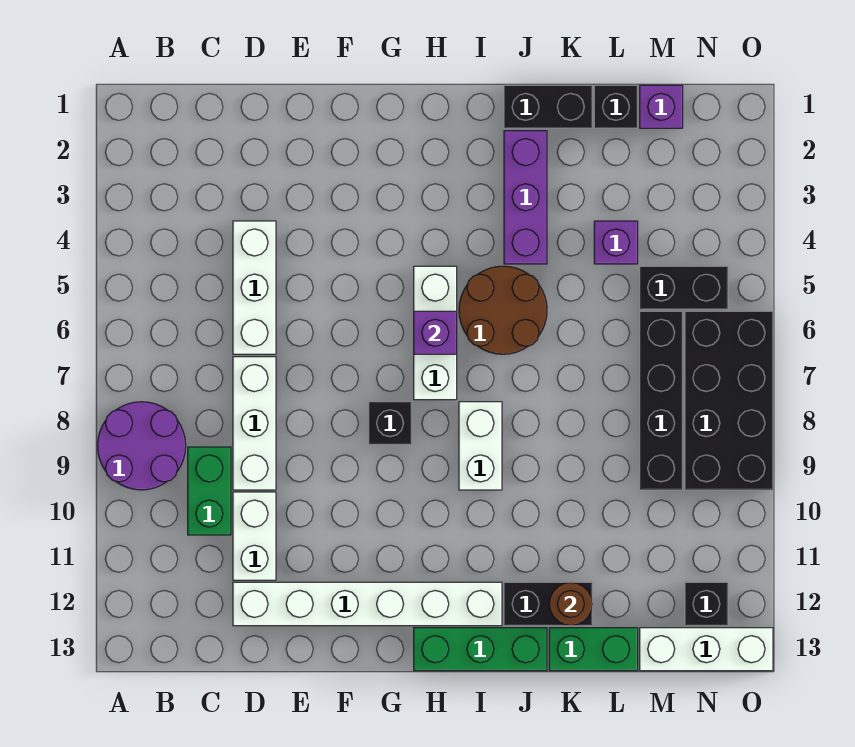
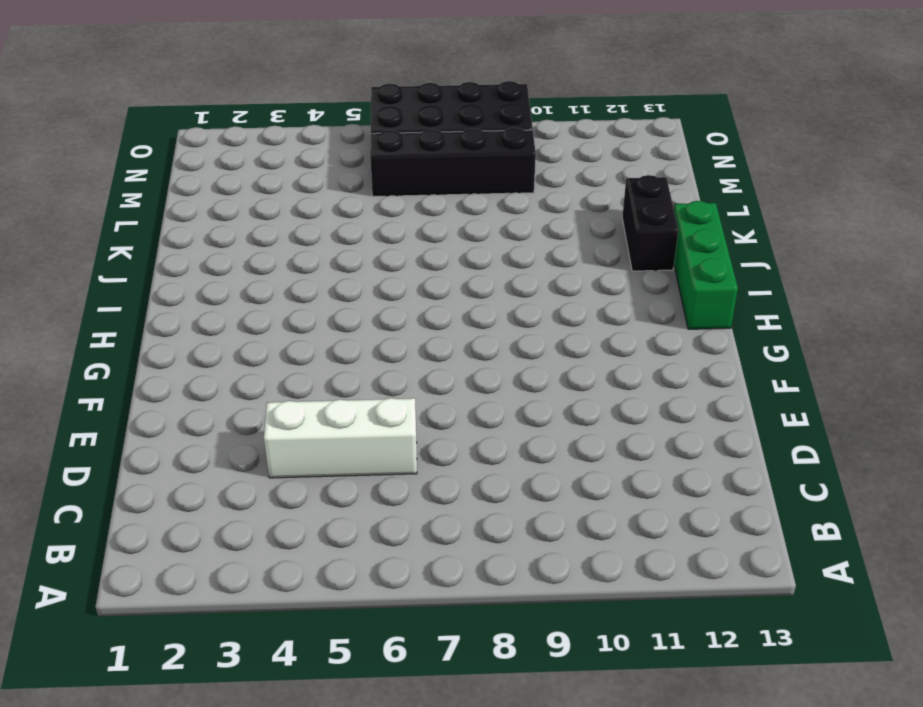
none -> purple 2x2 round brick [97,402,186,490]
none -> green 1x2 brick [188,447,231,535]
none -> white 1x3 brick [233,357,276,490]

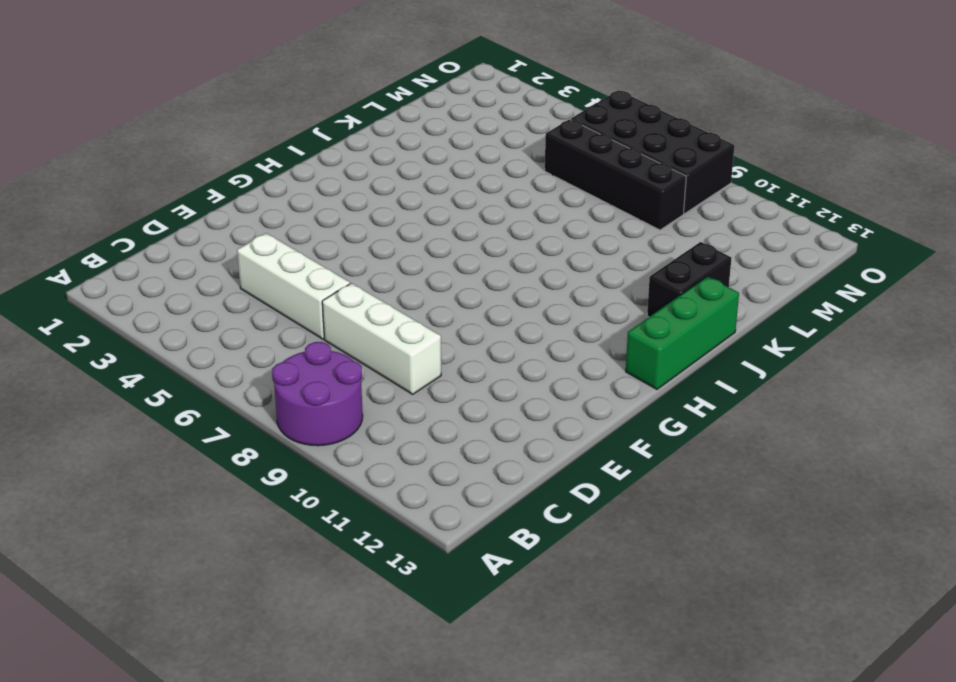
none -> green 1x2 brick [188,447,231,535]
none -> white 1x2 brick [233,492,276,580]
none -> white 1x6 brick [233,582,502,626]

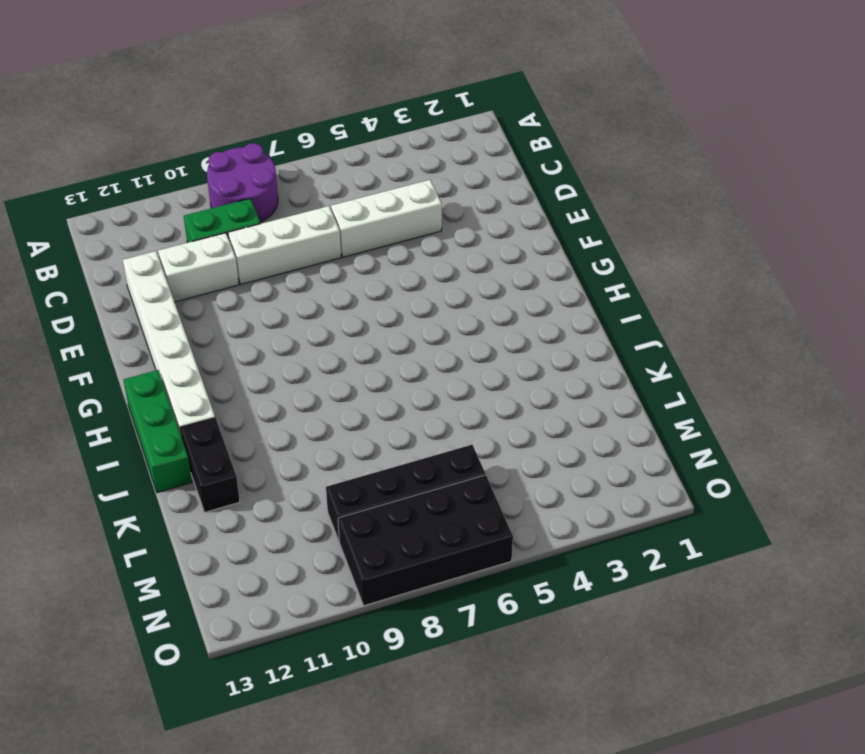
none -> black 1x1 brick [369,402,412,445]
none -> white 1x3 brick [414,266,457,400]
none -> brown 2x2 round brick [459,266,547,354]

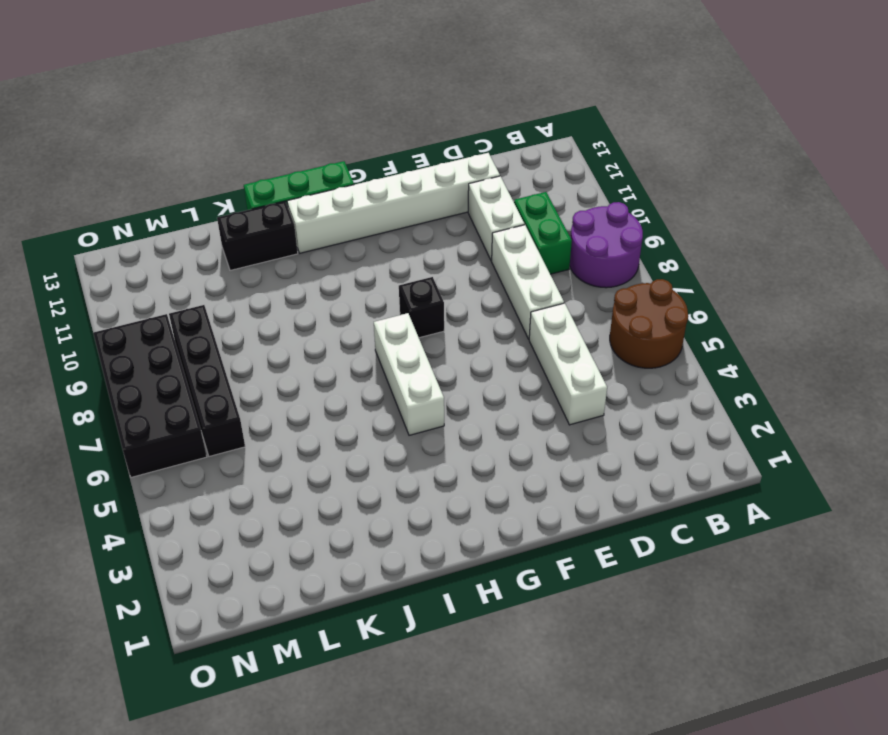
brown 2x2 round brick [610,279,688,368] -> brown 2x2 round brick moved to [459,266,547,354]
none -> white 1x2 brick [459,402,502,490]
none -> black 1x2 brick [504,85,592,128]
none -> purple 1x3 brick [504,131,547,264]

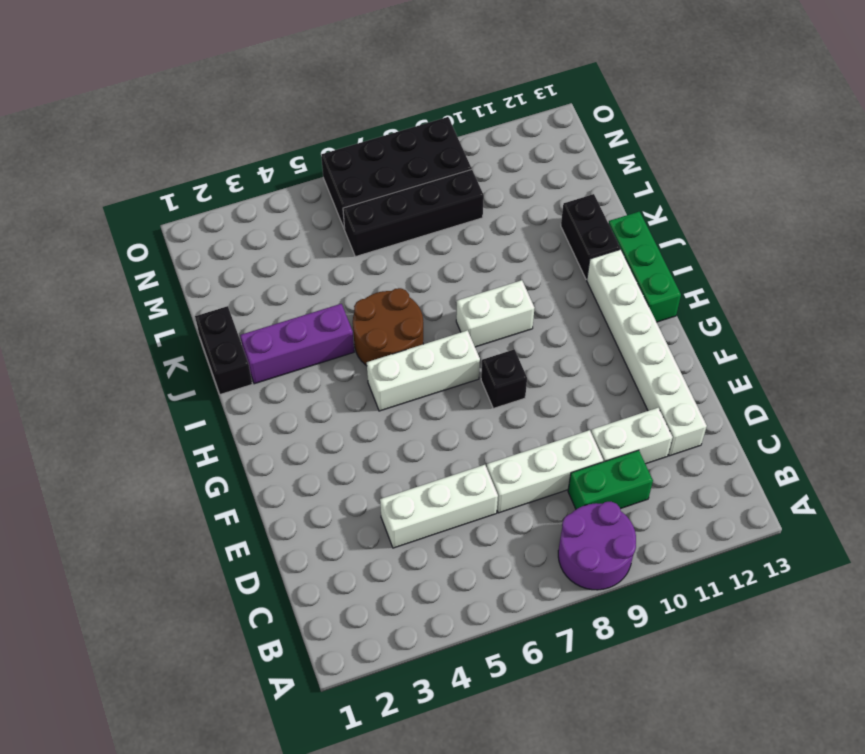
none -> green 1x2 brick [549,628,638,671]
none -> black 1x1 brick [594,85,638,128]
none -> purple 1x1 brick [594,221,638,264]

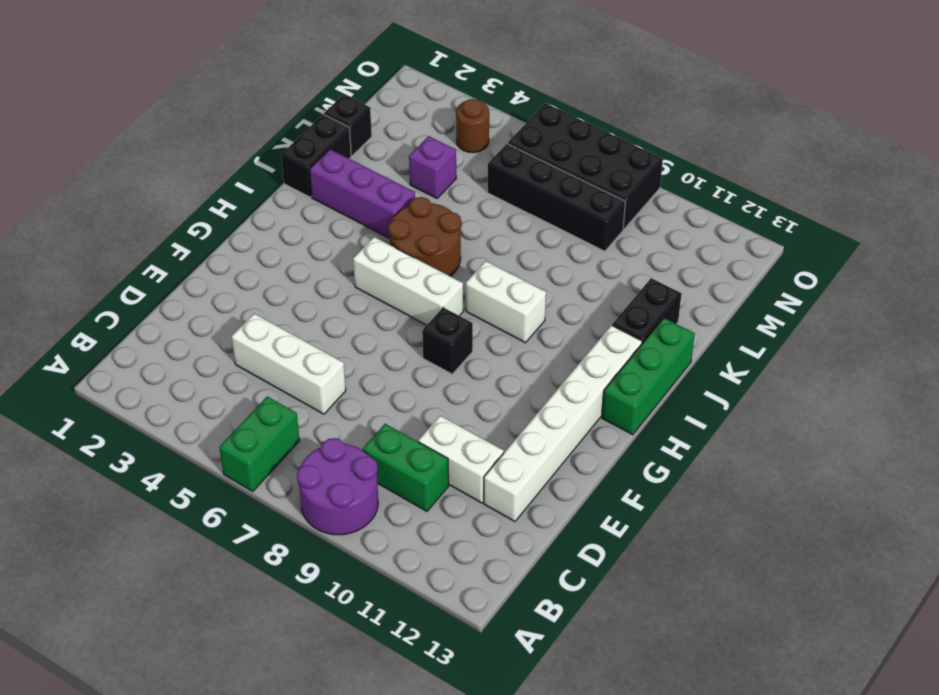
green 1x2 brick [219,396,300,492] -> green 1x2 brick moved to [549,628,638,671]
brown 1x1 round brick [456,99,489,153] -> brown 1x1 round brick moved to [549,582,592,625]
none -> white 1x3 brick [233,357,276,490]
none -> purple 1x1 brick [640,85,683,128]
none -> black 1x2 brick [640,266,728,309]

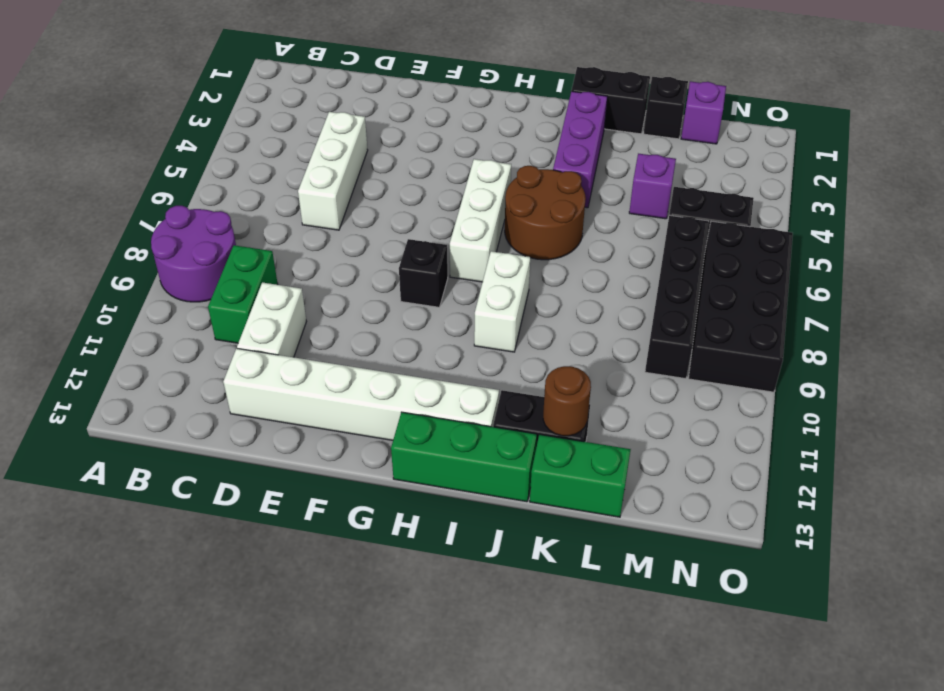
none -> white 1x3 brick [233,357,276,490]
none -> white 1x3 brick [640,628,773,671]
none -> black 1x1 brick [685,582,728,626]

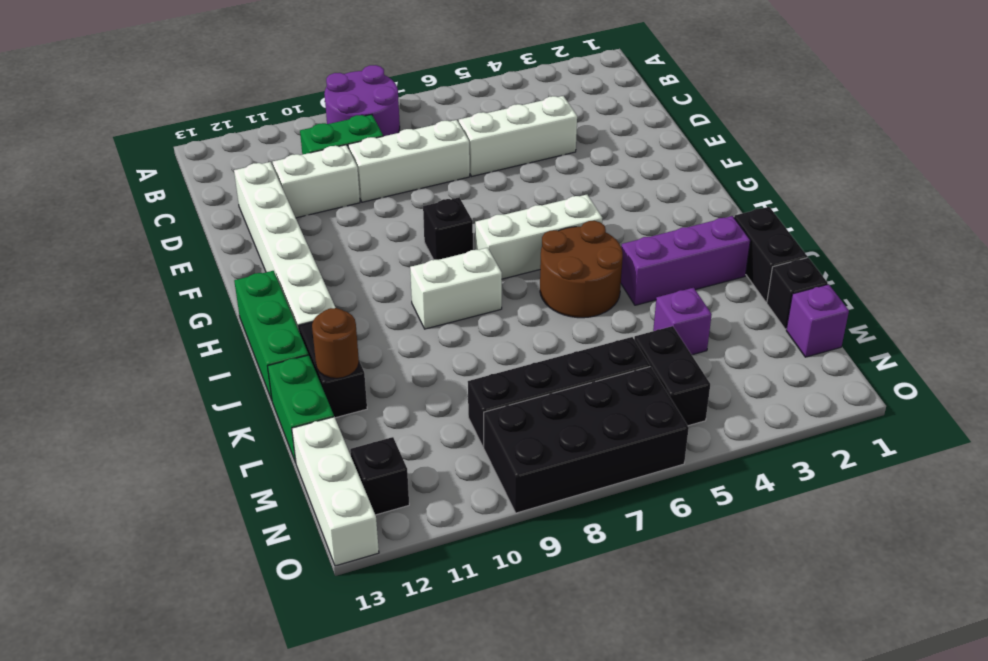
none -> purple 1x1 brick [414,311,457,354]

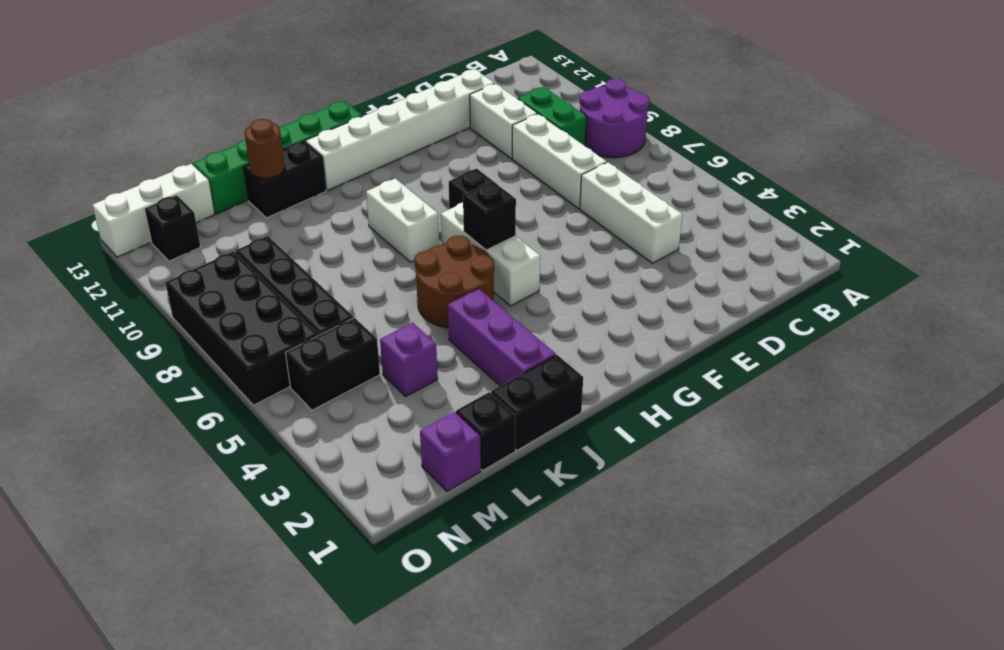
black 1x1 brick [463,181,516,250] -> purple 1x1 brick [414,311,457,354]

